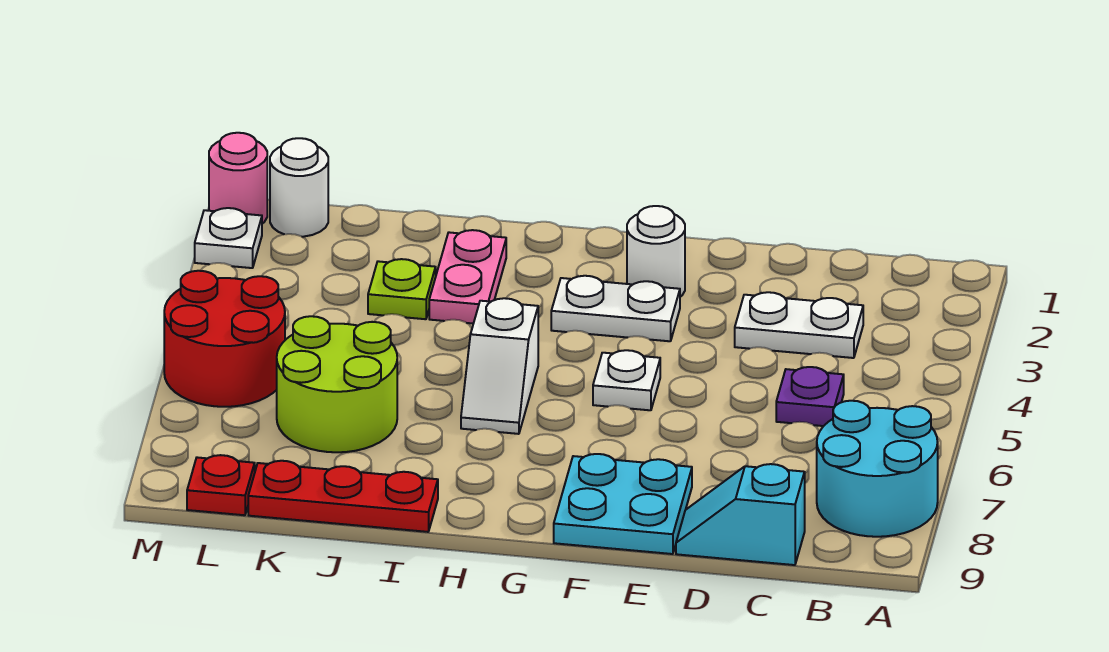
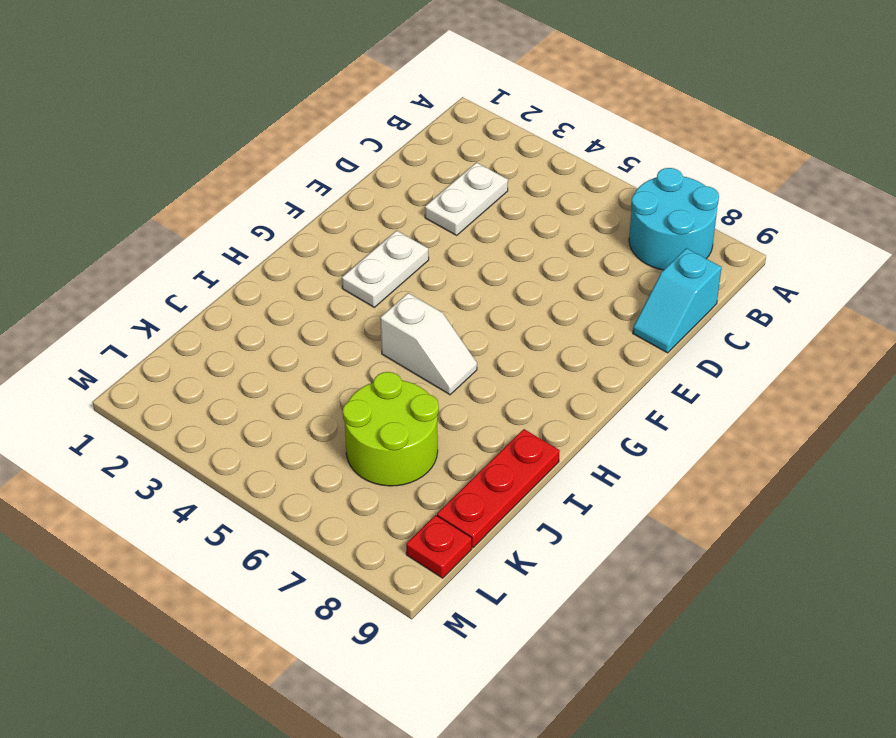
none -> purple 1x1 plate [776,367,844,426]
none -> cyan 2x2 plate [554,454,692,554]
none -> white 1x1 round brick [627,206,685,297]

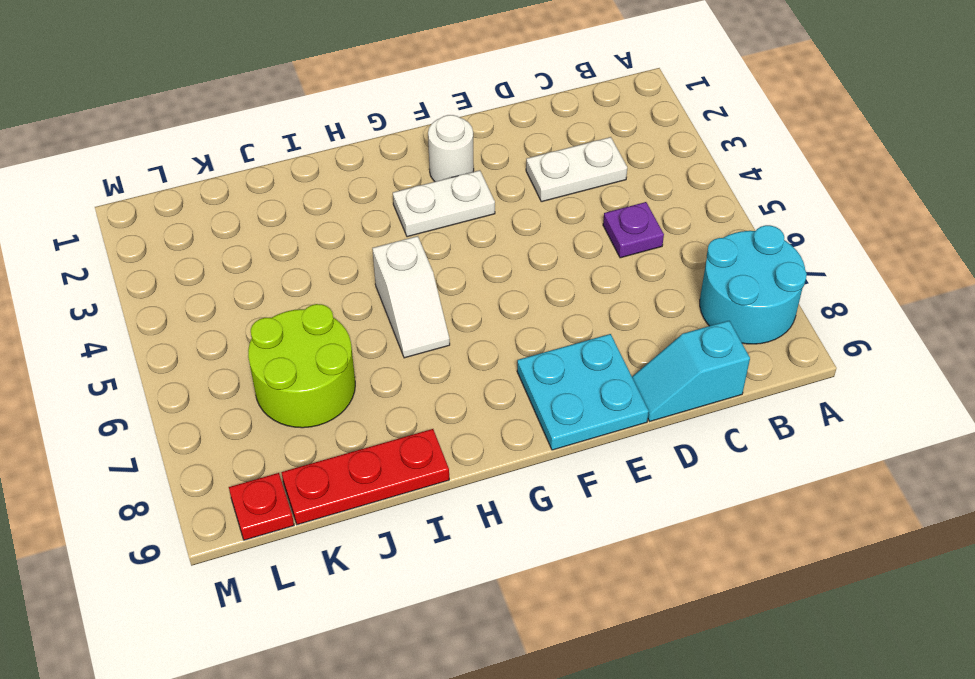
none -> white 1x1 plate [593,350,660,410]
none -> pink 1x2 plate [429,230,506,324]
none -> lime 1x1 plate [368,259,436,319]

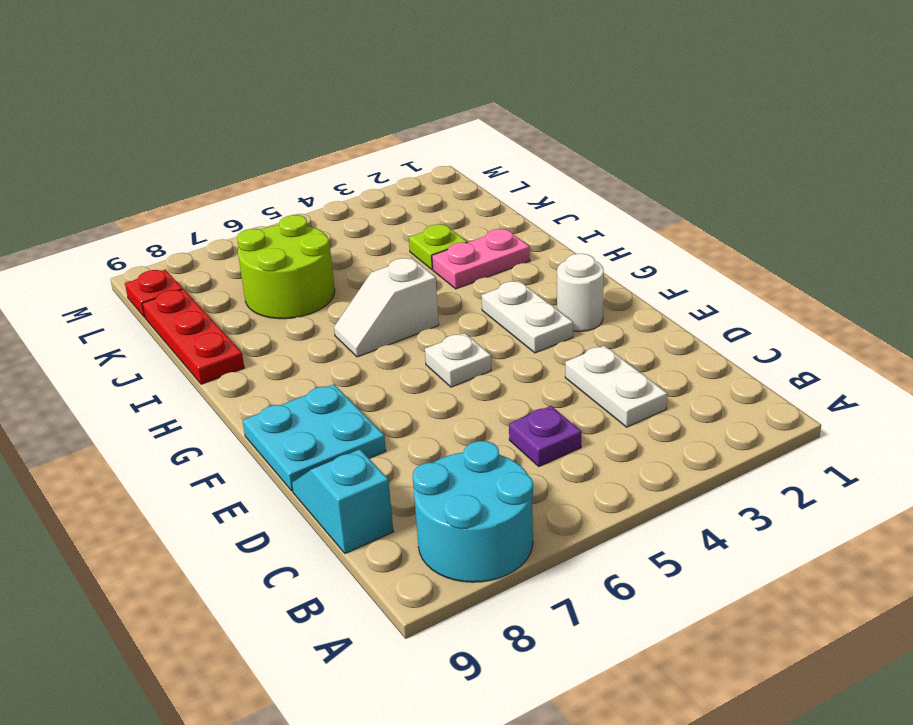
none -> white 1x1 round brick [270,138,328,237]
none -> red 2x2 round brick [164,271,285,407]
none -> pink 1x1 round brick [209,133,267,224]

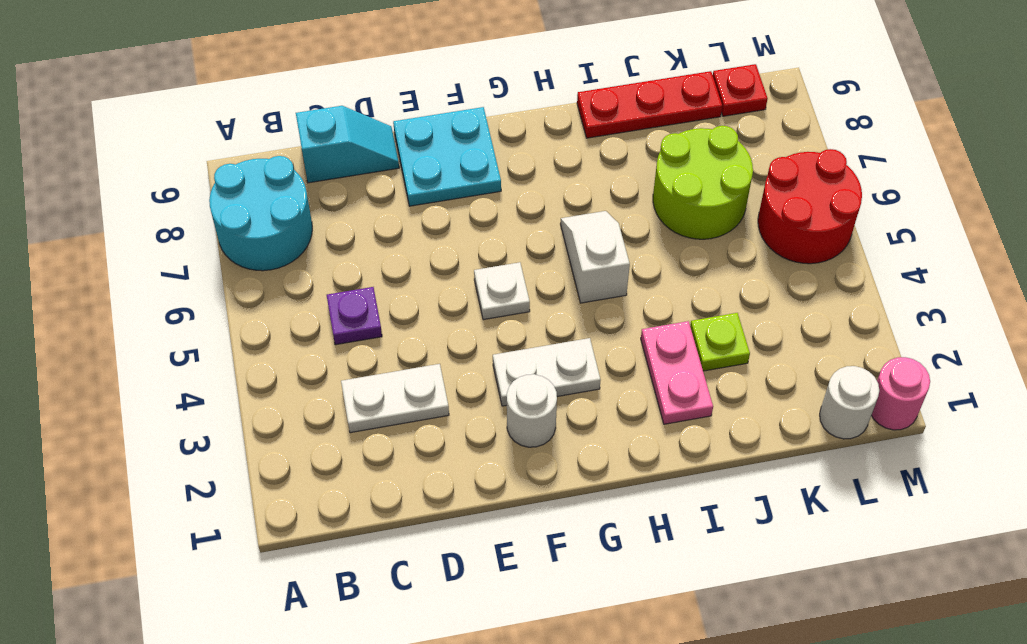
none -> white 1x1 plate [195,208,262,268]

